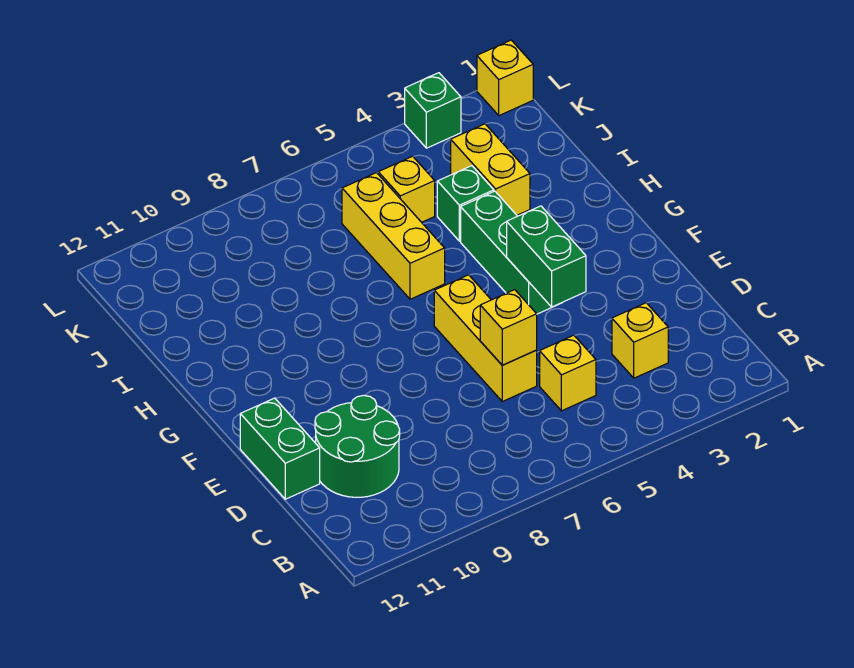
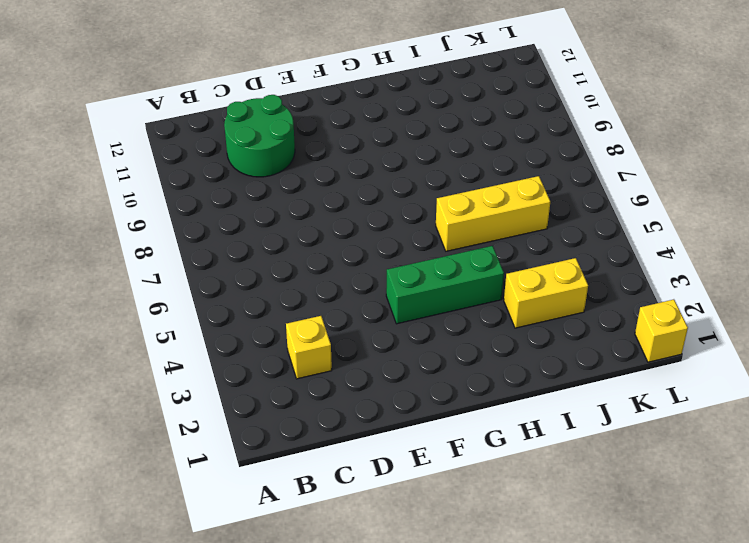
none -> yellow 1x1 brick [540,335,596,411]
none -> yellow 1x3 brick [434,275,537,401]
none -> green 1x2 brick [240,398,320,499]

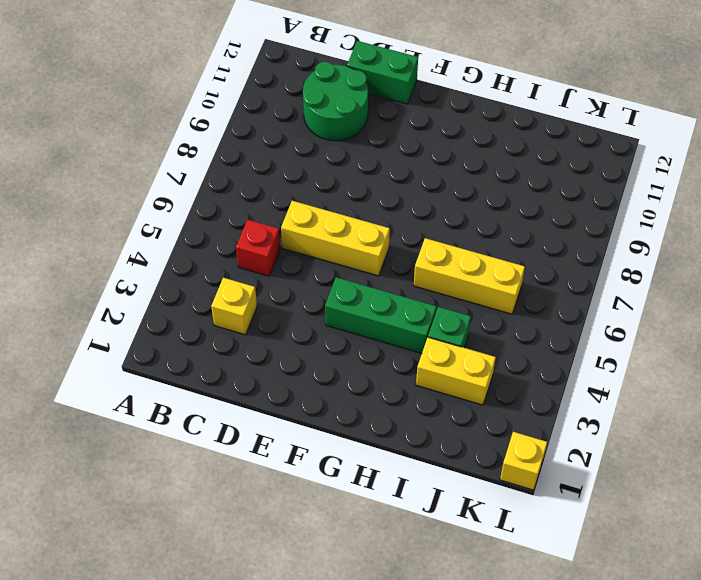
red 1x1 brick [236,220,280,276] -> yellow 1x1 brick [540,335,596,411]
none -> yellow 1x1 brick [378,156,435,222]
none -> green 1x1 brick [405,73,461,148]
none -> yellow 1x1 brick [480,290,537,365]

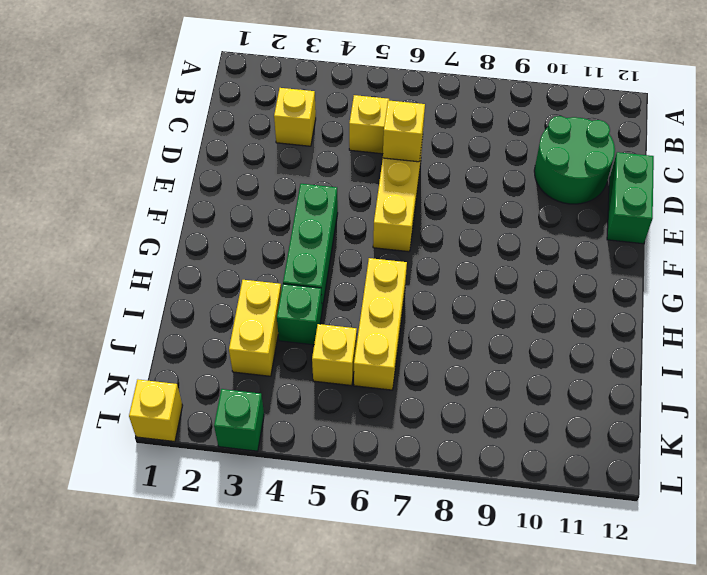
none -> green 1x2 brick [507,206,586,307]

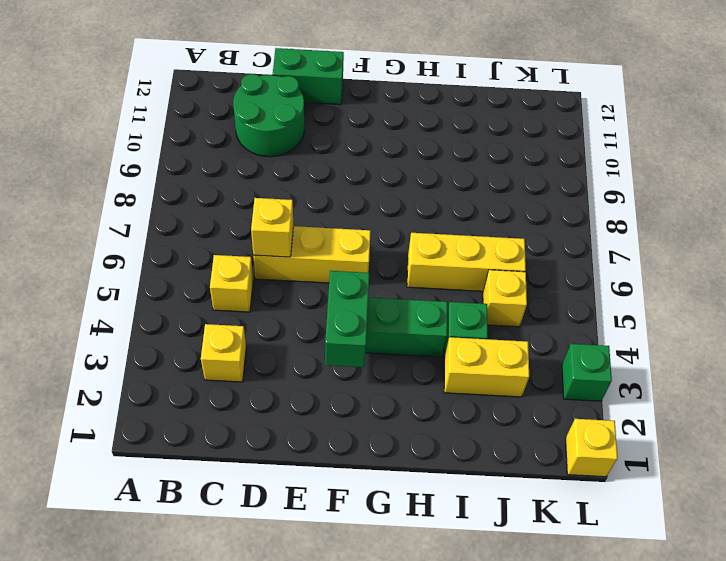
green 1x2 brick [325,271,369,367] -> green 1x2 brick turned to [507,206,586,307]

